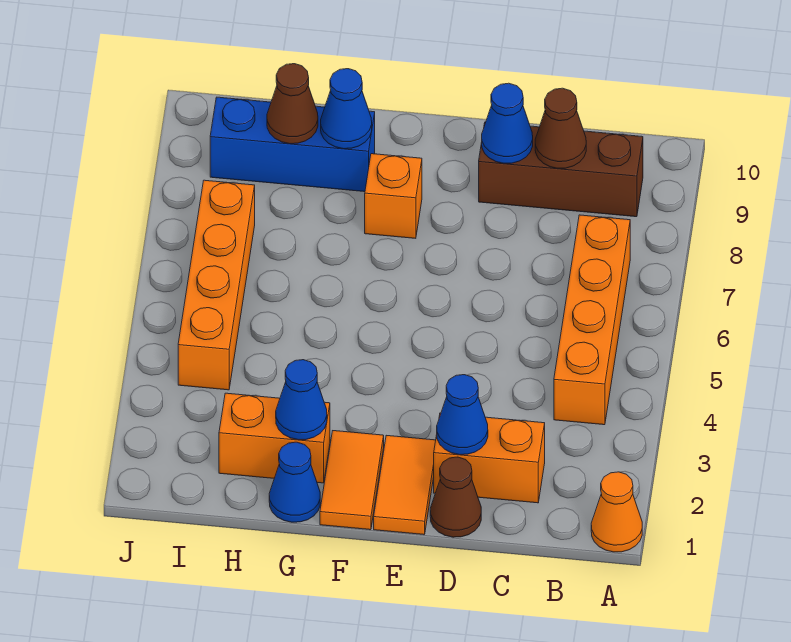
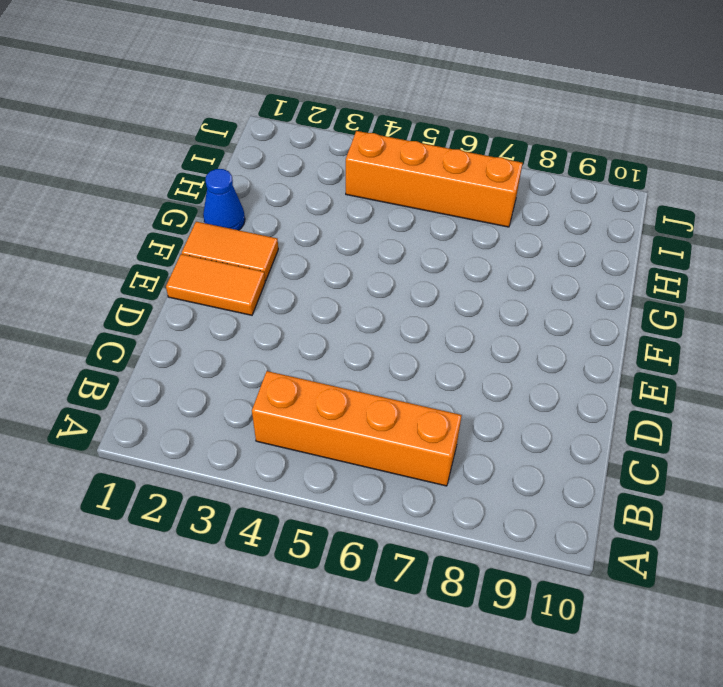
none -> orange 1x1 cone [591,472,642,552]
none -> brown 1x3 brick [479,122,643,217]
none -> orange 1x2 brick [434,413,545,503]

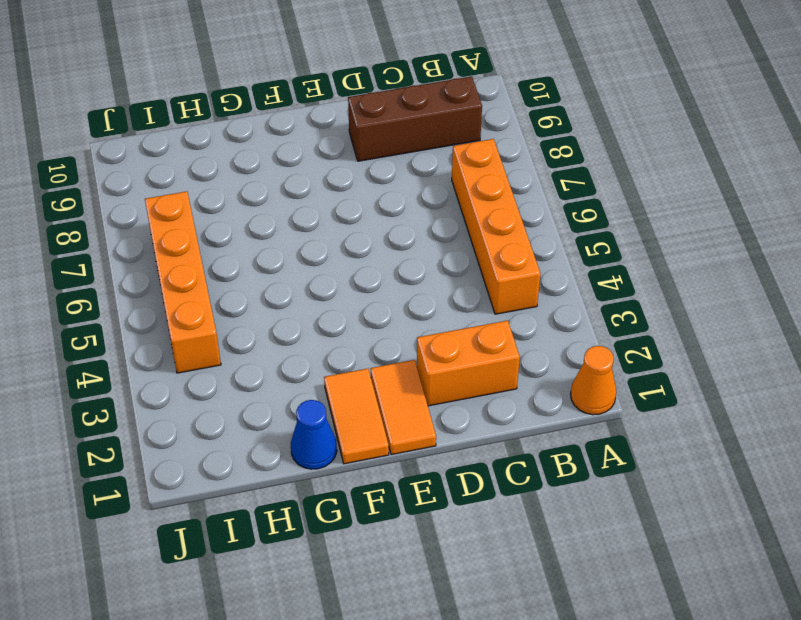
none -> brown 1x1 cone [430,457,481,537]
none -> orange 1x1 brick [365,154,422,238]
none -> orange 1x2 brick [219,393,330,483]

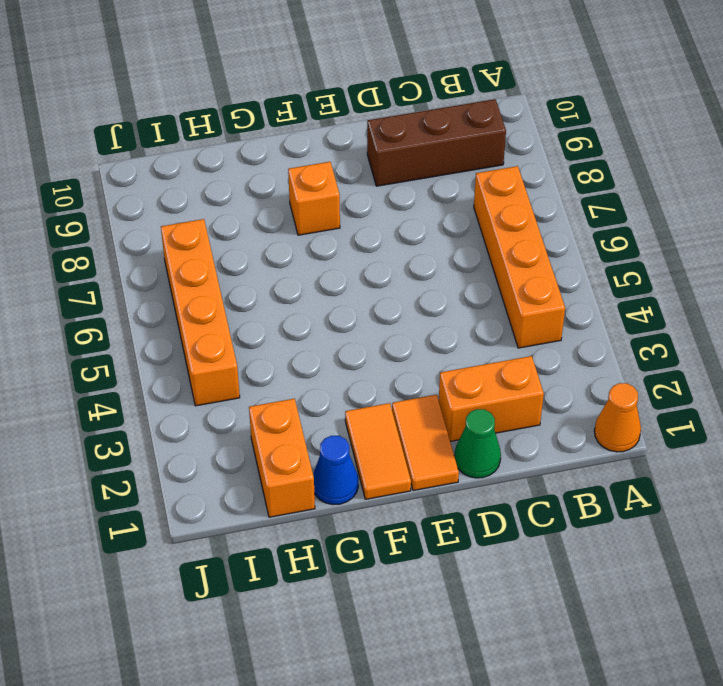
green 1x1 cone [454,409,501,478] -> brown 1x1 cone [430,457,481,537]
orange 1x2 brick [249,399,315,517] -> orange 1x2 brick turned to [219,393,330,483]
none -> blue 1x3 brick [210,97,375,192]
none -> brown 1x1 cone [535,88,586,168]
none -> blue 1x1 cone [437,375,488,455]

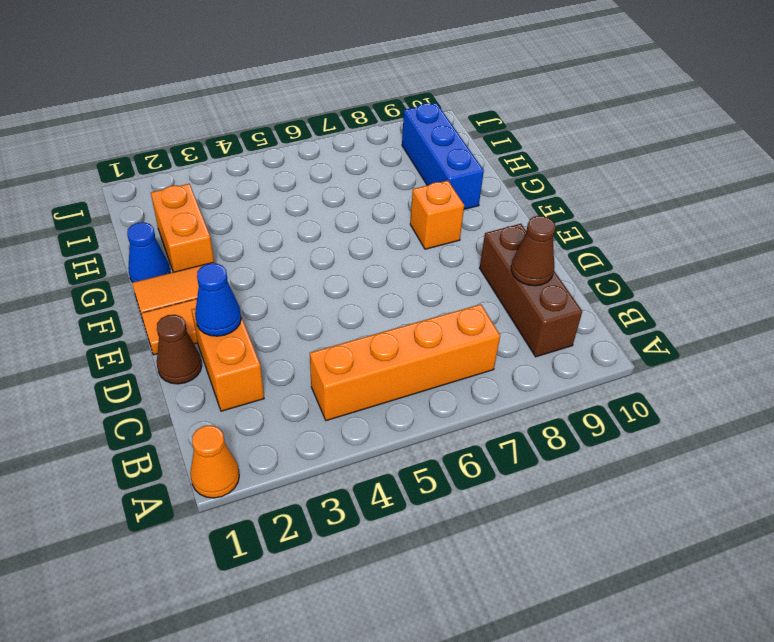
none -> orange 1x4 brick [178,180,255,390]
none -> blue 1x1 cone [482,83,533,163]
none -> blue 1x1 cone [276,360,327,440]

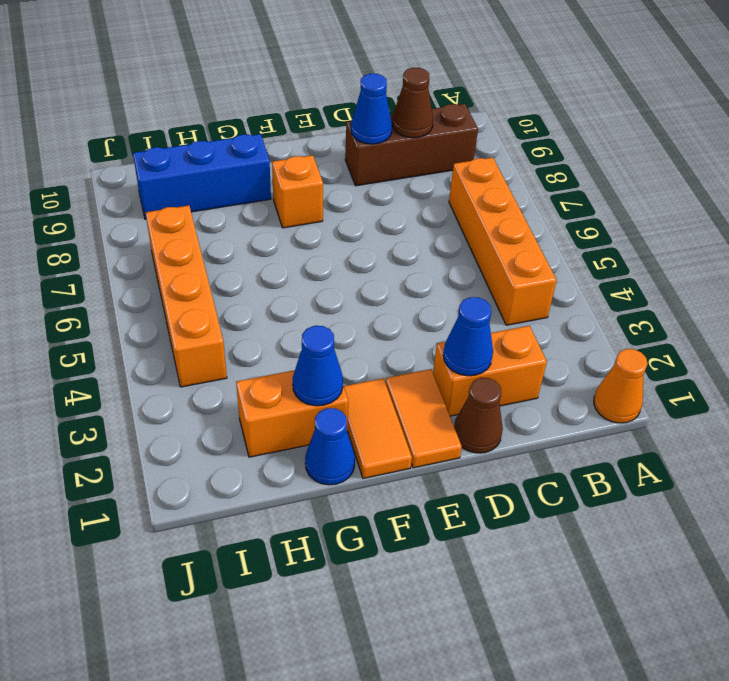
none -> blue 1x1 cone [321,69,372,149]
none -> brown 1x1 cone [267,64,318,144]

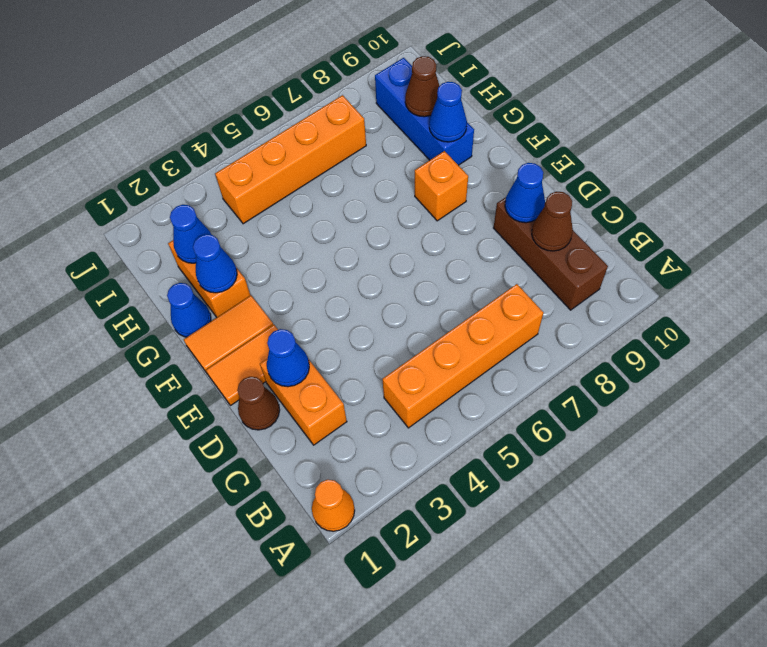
blue 1x1 cone [170,205,212,263] -> none

